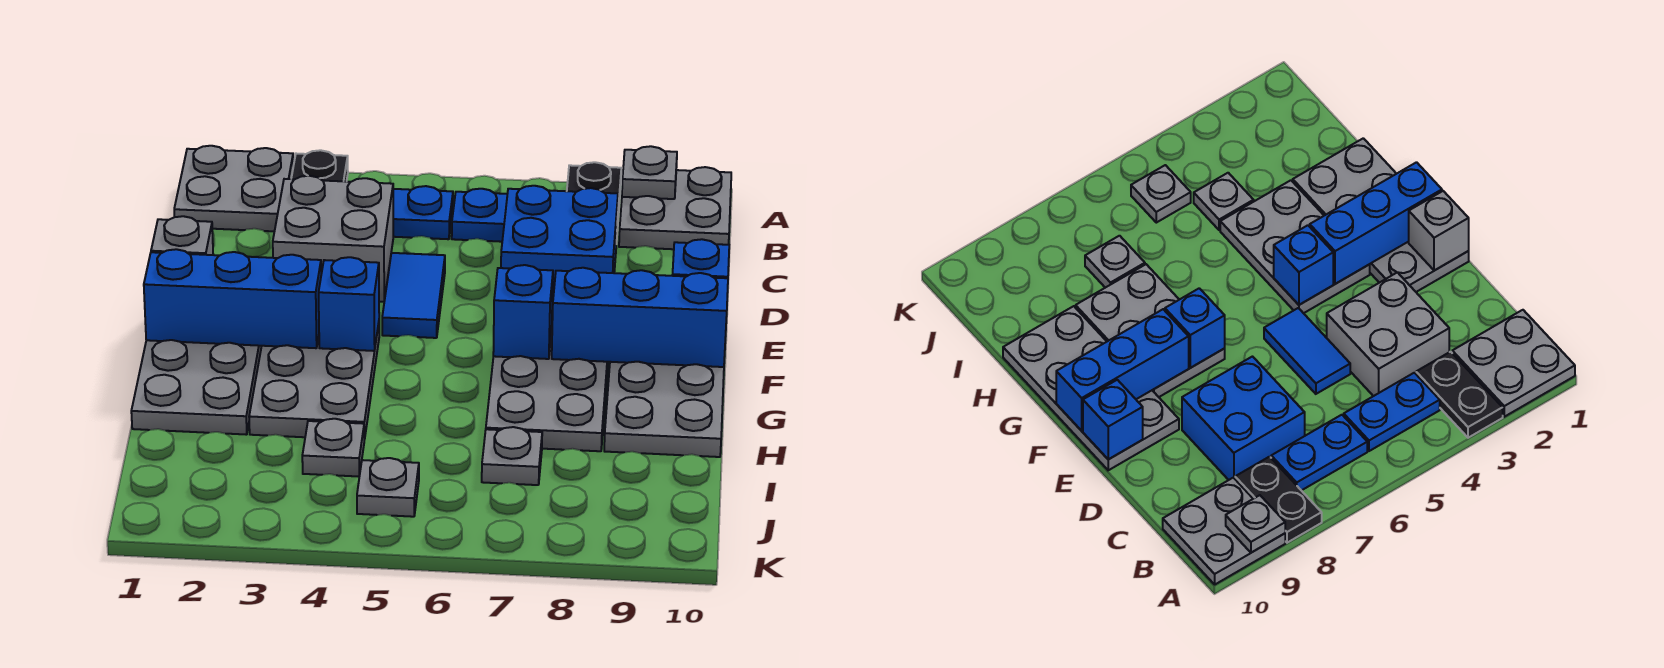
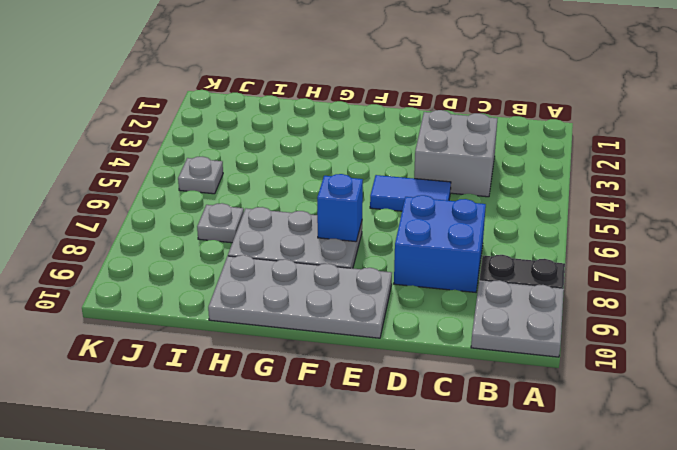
none -> grey 2x2 plate [174,146,293,231]
none -> black 1x2 plate [291,150,348,182]
none -> blue 1x2 plate [393,186,453,239]

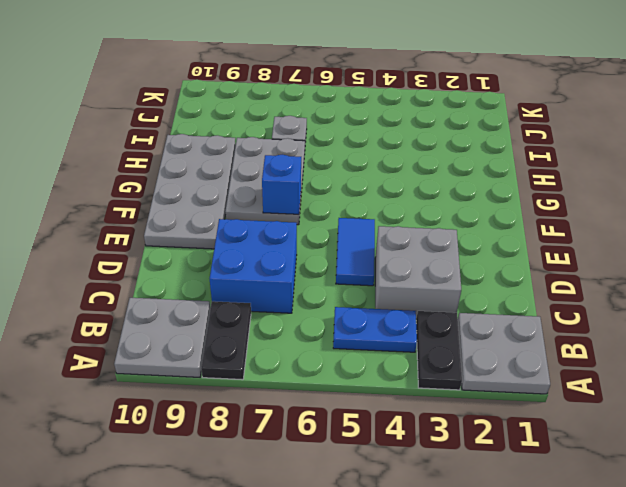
none -> blue 1x2 plate [452,189,507,242]
none -> grey 2x4 plate [131,340,262,435]
none -> grey 2x3 plate [249,324,379,440]

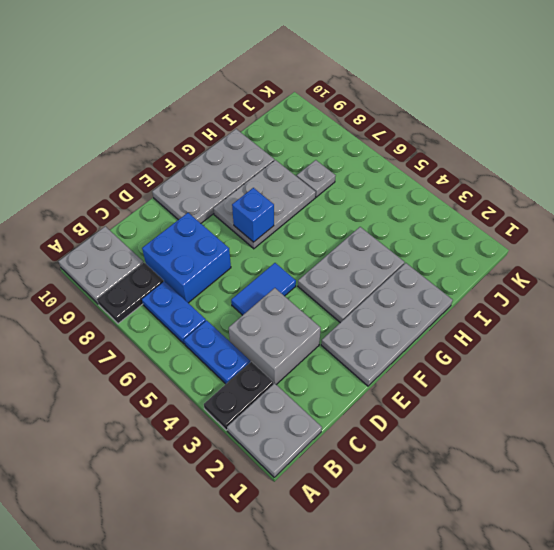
none -> grey 1x1 plate [302,419,364,477]
none -> grey 1x1 plate [357,458,419,517]
none -> grey 1x1 plate [622,146,677,199]

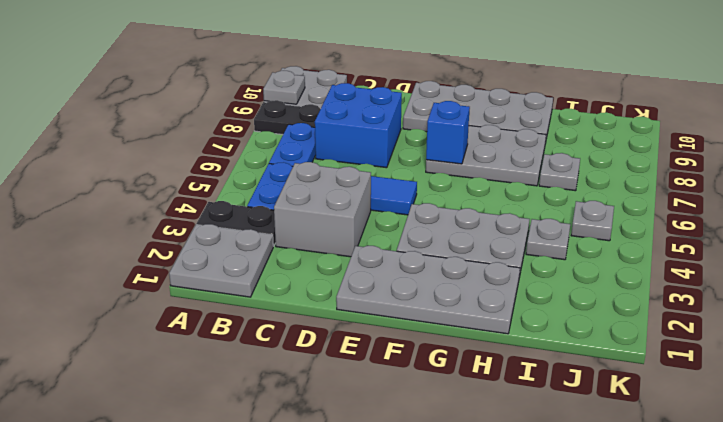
none -> grey 1x1 brick [151,216,213,255]
none -> blue 1x1 brick [672,239,729,278]
none -> blue 1x3 brick [144,249,321,348]

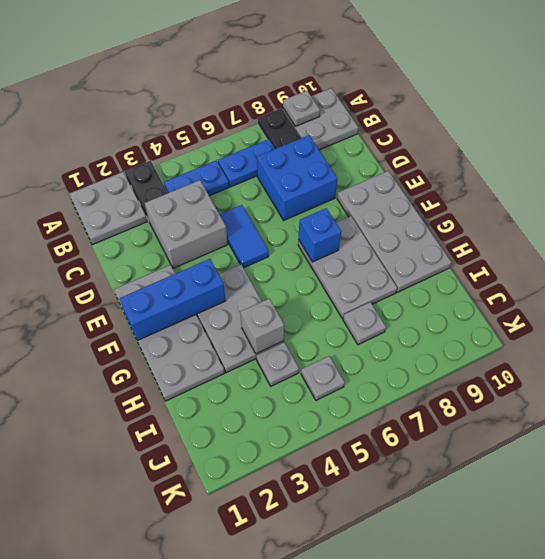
grey 1x1 brick [241,299,284,354] -> grey 1x1 brick moved to [151,216,213,255]
none -> blue 1x1 brick [672,239,729,278]
none -> blue 1x1 brick [319,257,379,351]
none -> blue 1x3 brick [552,268,728,367]

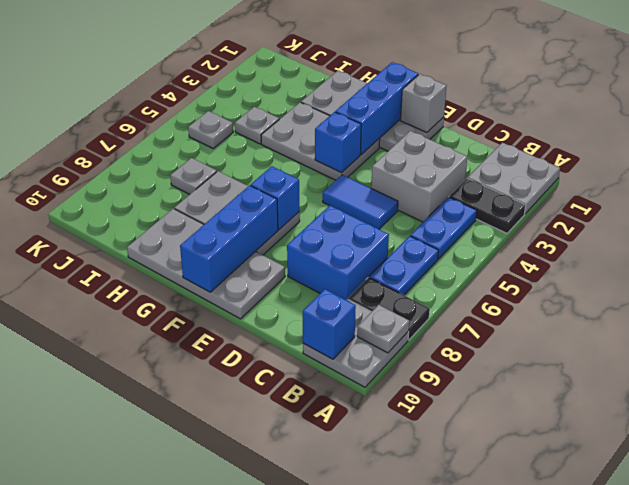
blue 1x1 brick [303,289,356,359] -> blue 1x1 brick moved to [672,239,729,278]

